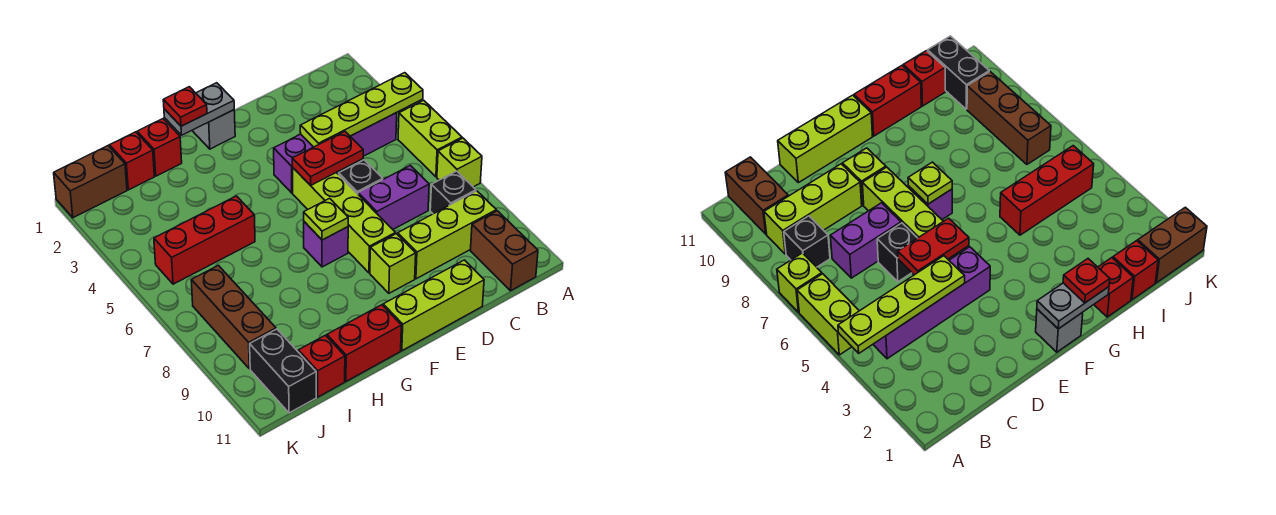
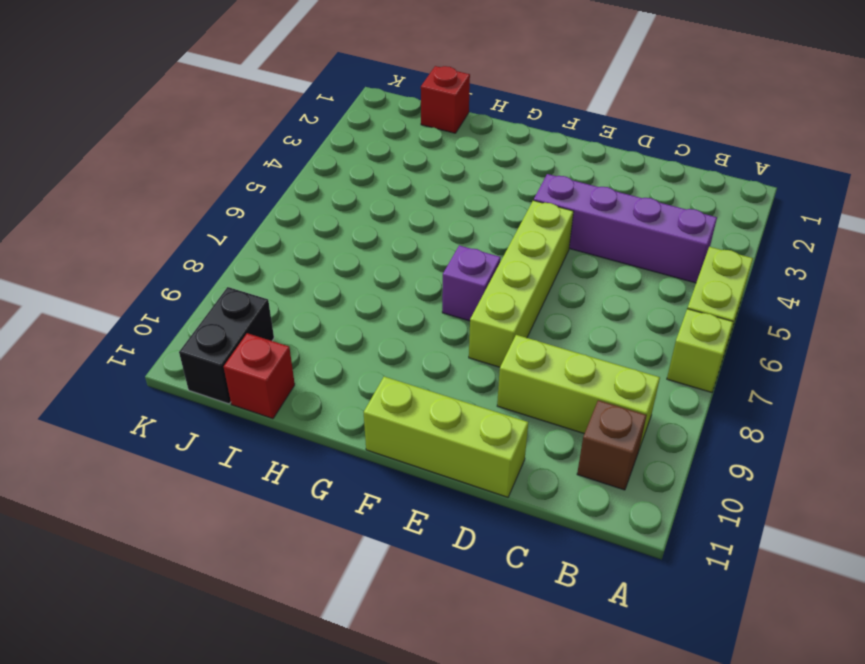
brown 1x1 brick [577,400,647,490] -> brown 1x2 brick [470,211,538,291]
none -> black 1x1 brick [430,171,476,214]
none -> purple 1x2 brick [358,165,429,229]
none -> black 1x1 brick [339,160,383,194]

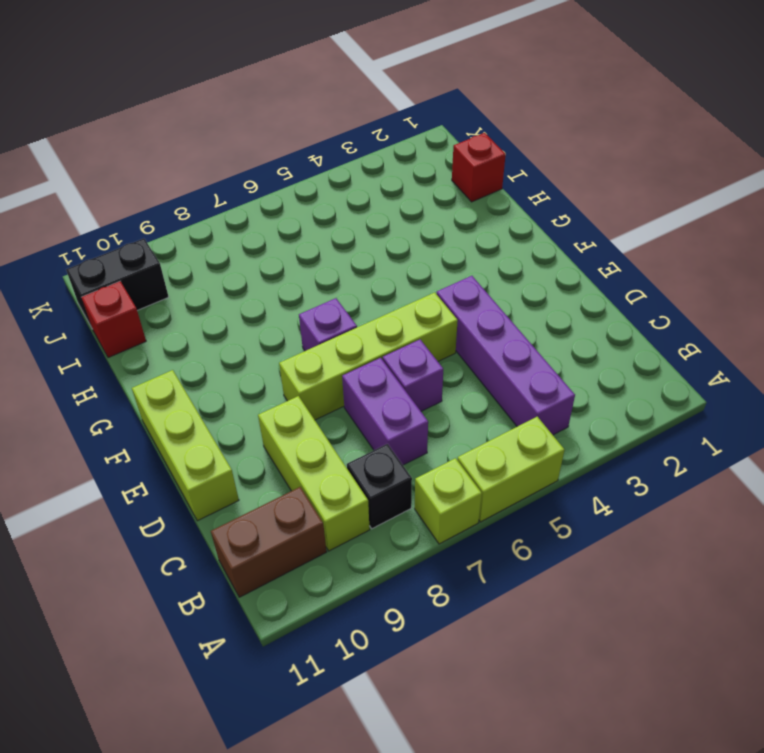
purple 1x1 brick [383,340,443,411] -> black 1x1 brick [339,160,383,194]
none -> lime 1x1 brick [370,234,416,293]
none -> grey 1x1 brick [193,110,235,149]
none -> red 1x2 brick [327,305,401,381]

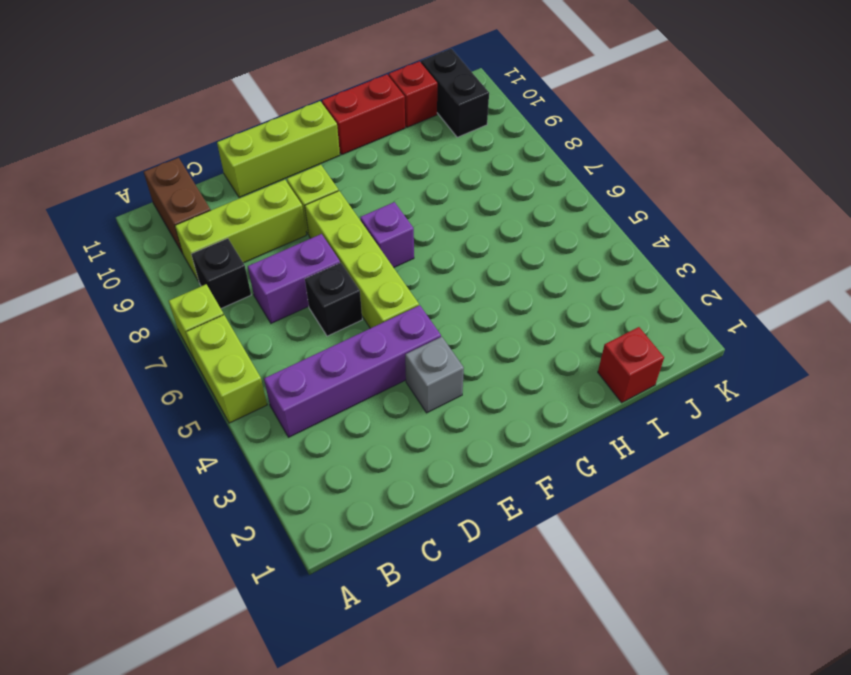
grey 1x1 brick [405,337,464,413] -> grey 1x1 brick moved to [193,110,235,149]
none -> red 1x1 brick [137,119,182,176]
none -> red 1x3 brick [154,196,255,284]
none -> brown 1x2 brick [54,146,127,218]

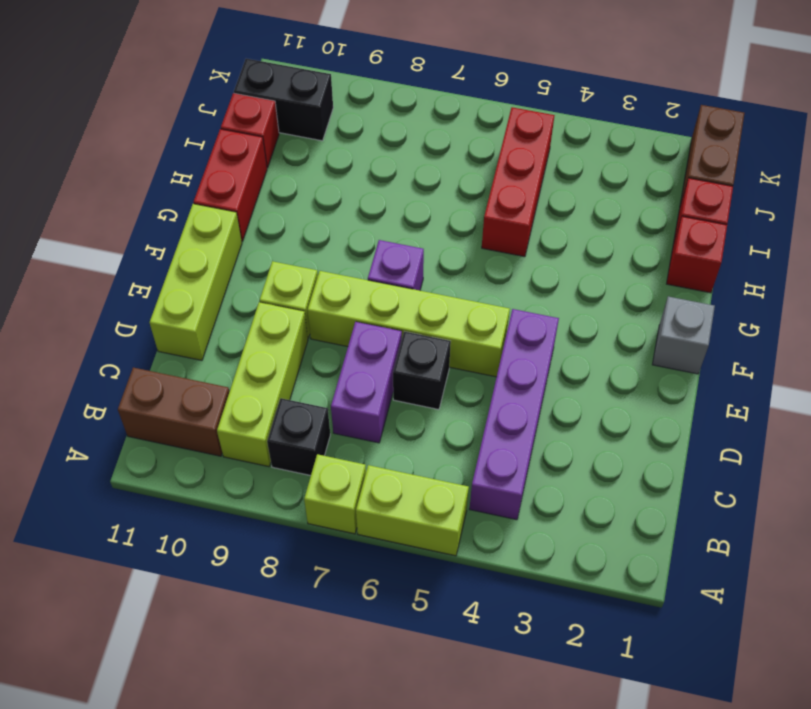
none -> brown 1x3 brick [191,265,276,369]
none -> lime 1x4 plate [300,73,423,147]
none -> red 1x2 plate [292,132,363,185]

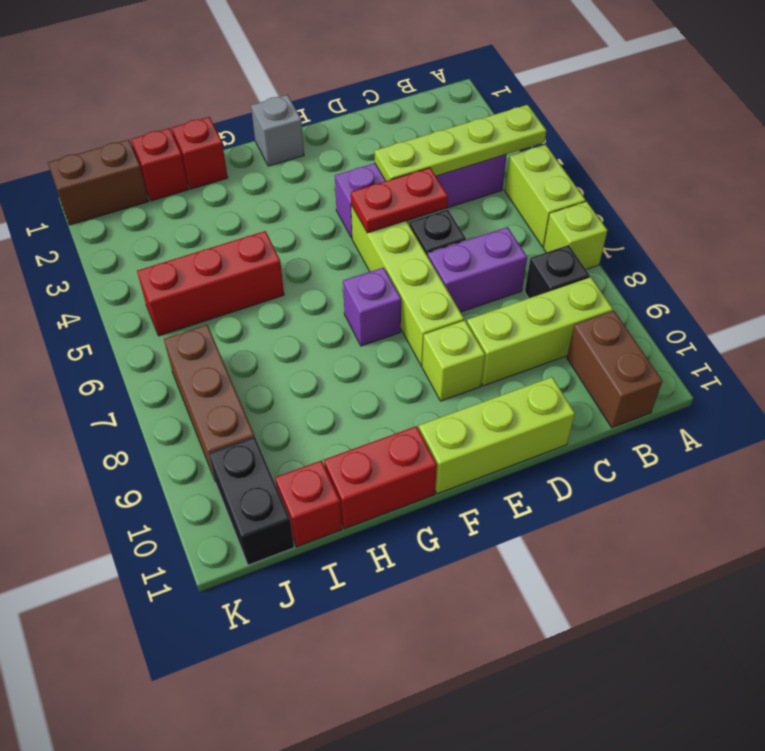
none -> grey 1x2 plate [164,83,234,135]
none -> lime 1x1 plate [304,198,348,240]
none -> red 1x1 plate [163,87,207,126]

